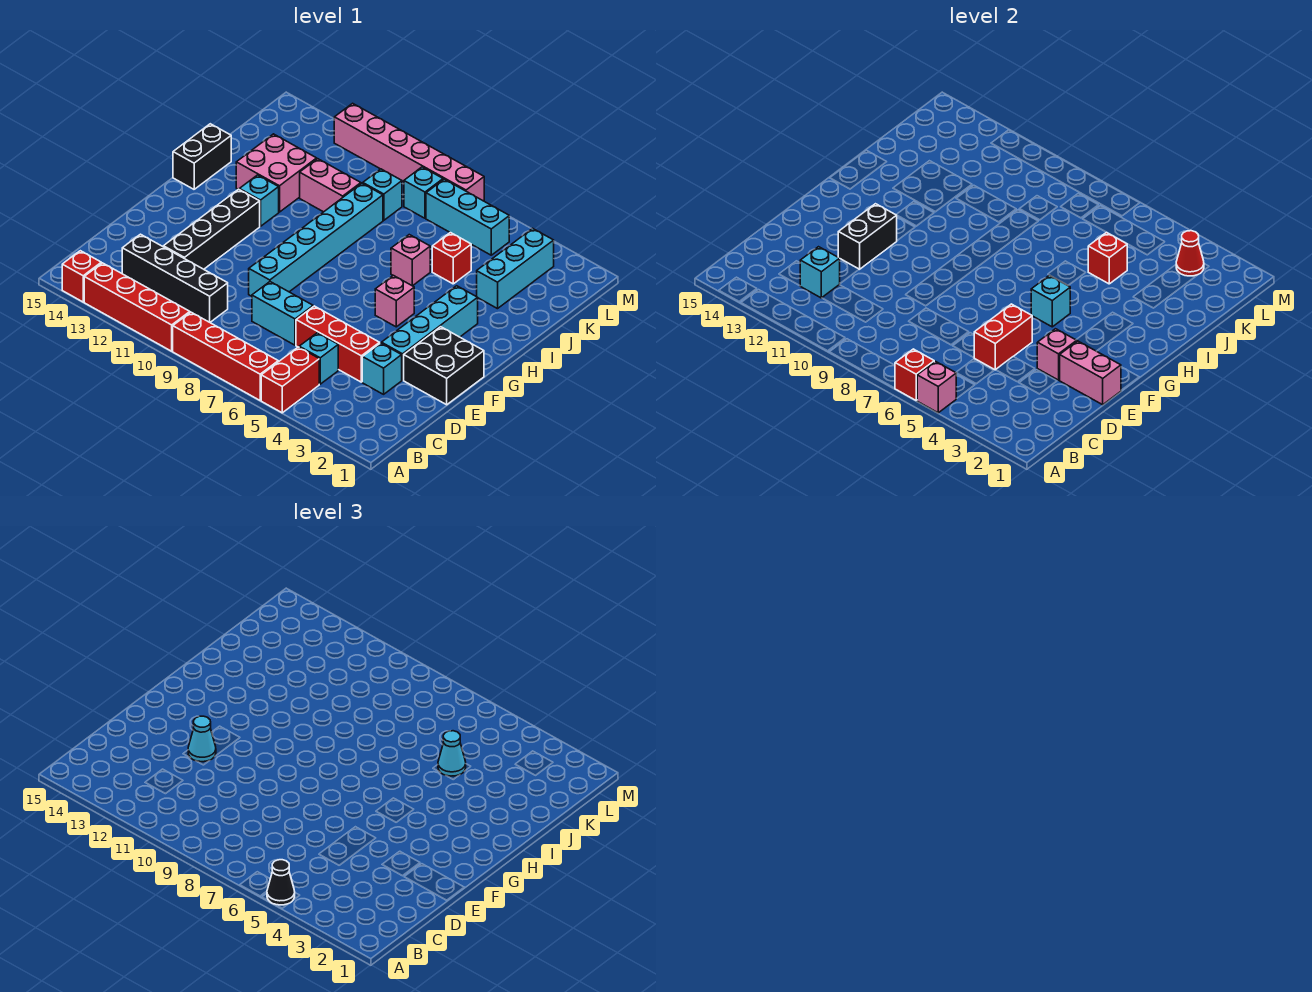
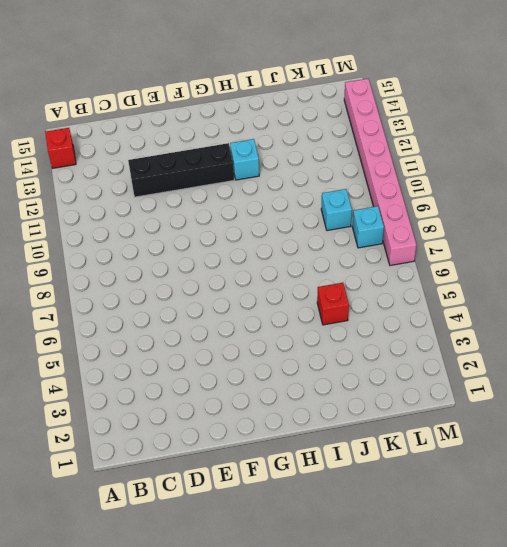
pink 1x8 brick [344,79,416,266] -> pink 1x6 brick [334,103,484,201]
none -> red 1x2 brick [261,347,319,413]
none -> red 1x4 brick [173,312,278,400]
none -> red 1x4 brick [84,263,190,351]
none -> cyan 1x1 brick [299,333,338,384]

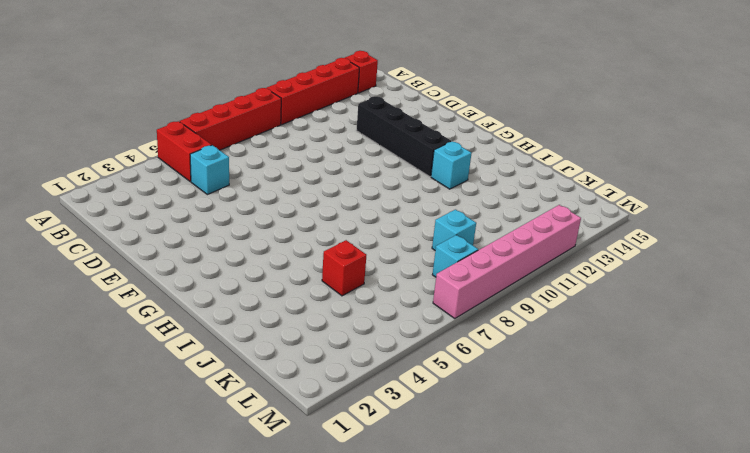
none -> black 1x4 brick [122,234,228,322]
none -> cyan 1x1 brick [362,343,402,394]
none -> red 1x3 brick [296,306,380,382]
none -> cyan 1x2 brick [252,282,313,345]

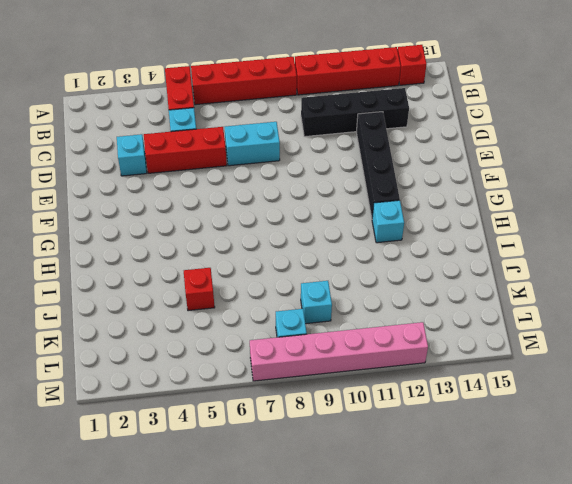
none -> black 2x2 brick [404,327,484,405]
none -> cyan 1x4 brick [381,286,478,380]
none -> cyan 1x6 brick [249,183,383,296]
none -> pink 1x1 brick [375,275,414,327]

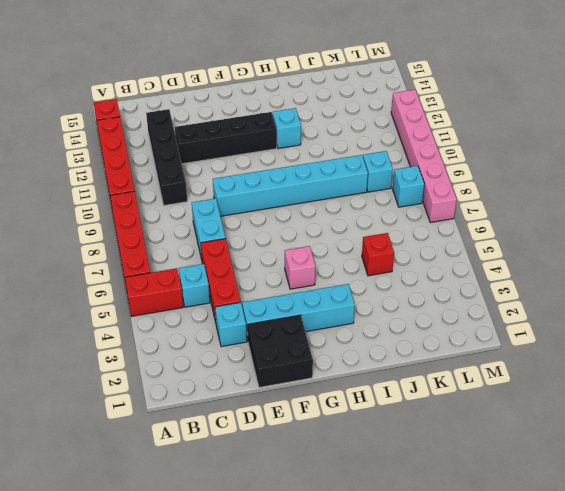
none -> black 1x2 brick [173,124,231,189]
none -> pink 1x1 brick [391,235,430,286]
none -> pink 2x2 brick [236,134,317,212]
none -> cyan 1x3 brick [477,228,554,309]

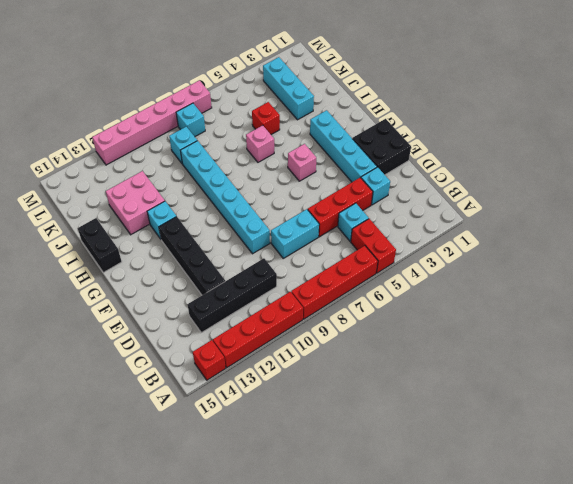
none -> pink 1x2 brick [300,159,361,212]
none -> cyan 1x3 brick [426,179,509,255]
none -> pink 1x1 brick [917,361,956,413]
none -> red 1x1 brick [895,349,934,400]

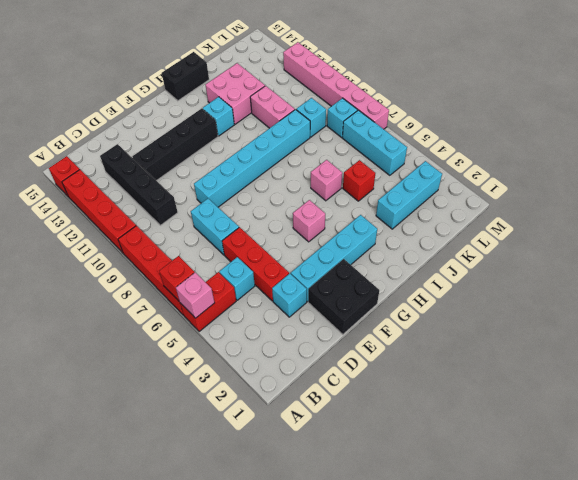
none -> cyan 1x1 brick [800,247,840,298]
none -> red 1x2 brick [974,304,1032,370]
none -> pink 1x2 brick [1060,341,1121,405]
none -> pink 1x1 brick [1037,329,1077,380]

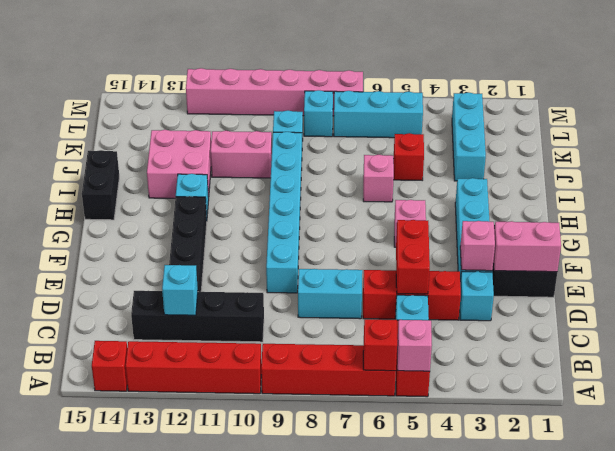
none -> black 1x2 brick [838,204,897,269]
none -> cyan 1x1 brick [1031,275,1070,327]
none -> red 1x1 brick [1088,232,1127,284]
none -> red 1x1 cone [1176,231,1204,276]

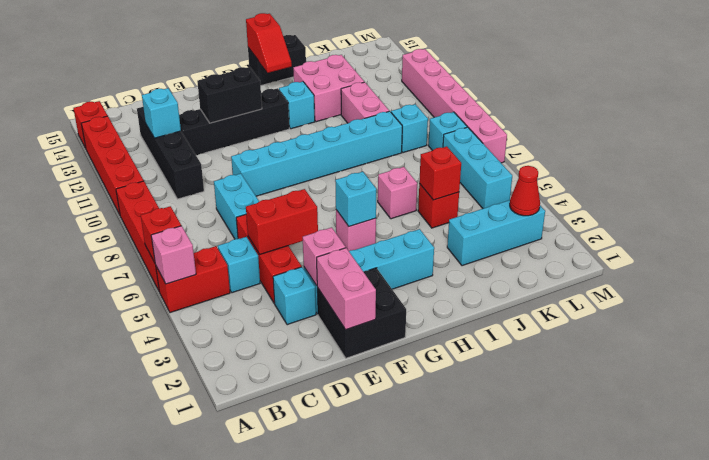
red 1x2 slope [246,13,292,73] -> none
none -> black 1x1 cone [267,860,295,905]
none -> cyan 1x1 cone [188,716,216,762]
none -> cyan 1x1 cone [438,731,466,776]

